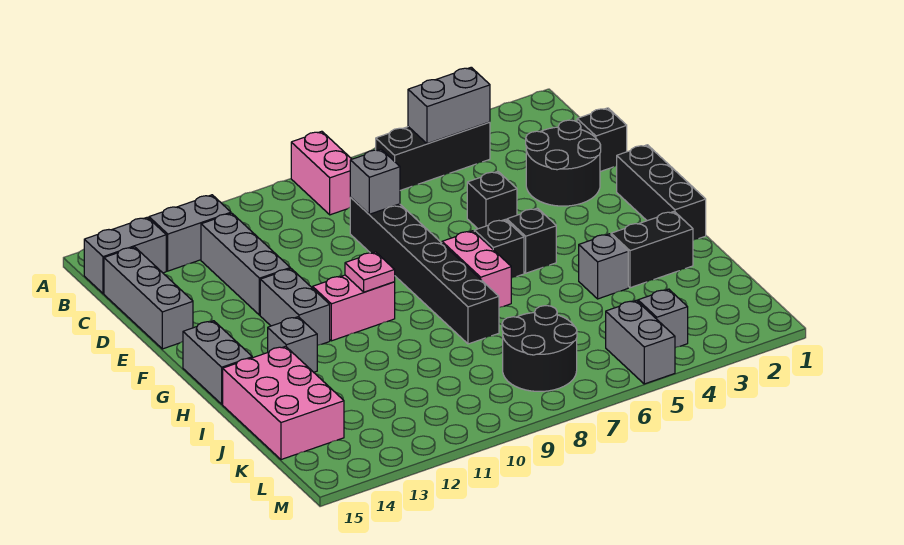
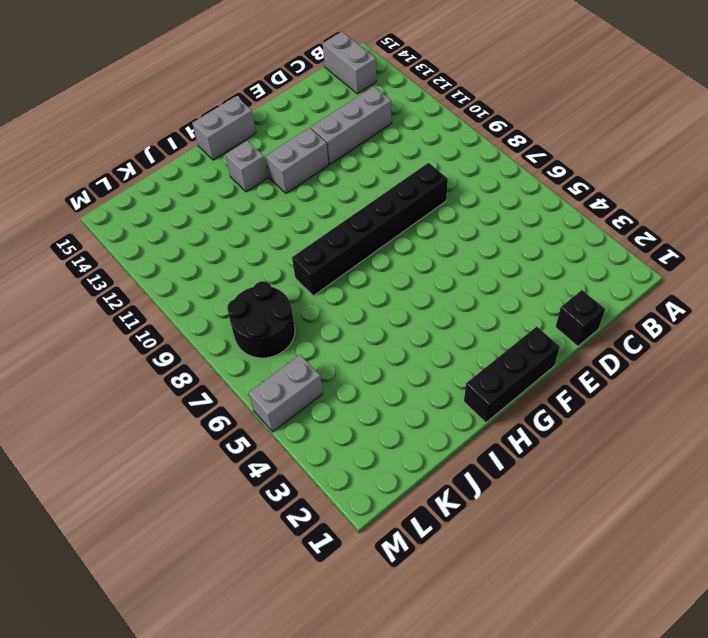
none -> pink 1x2 brick [291,131,352,215]
none -> black 1x3 brick [376,122,490,190]
none -> grey 1x2 brick [149,195,231,271]

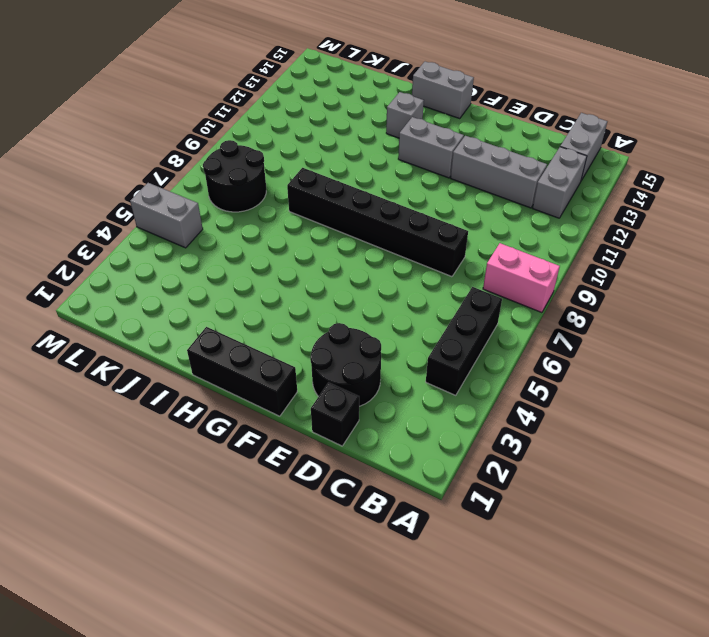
none -> grey 1x3 brick [104,247,193,349]
none -> black 1x1 brick [467,172,517,229]
none -> black 1x1 brick [507,208,556,273]

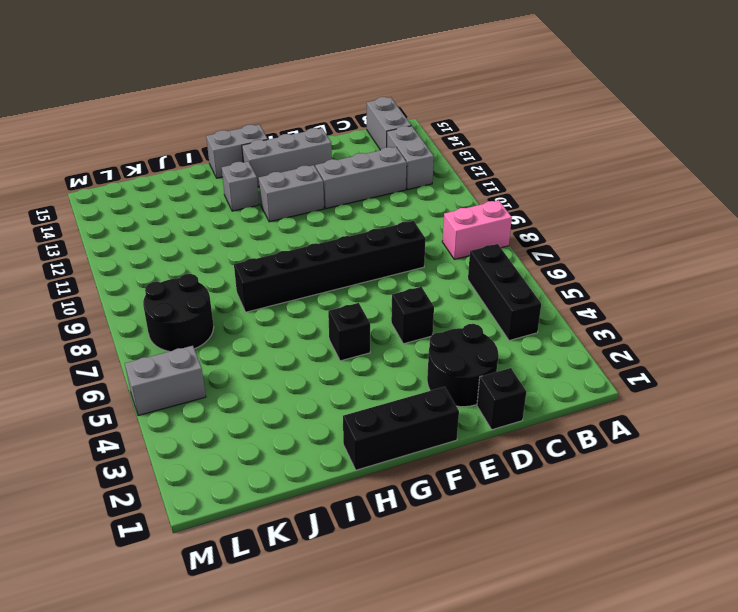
grey 1x3 brick [242,128,332,187] -> grey 1x3 brick moved to [104,247,193,349]
none -> black 1x1 brick [474,220,524,278]
none -> pink 1x2 brick [442,231,511,308]
none -> pink 1x2 brick [313,275,395,341]

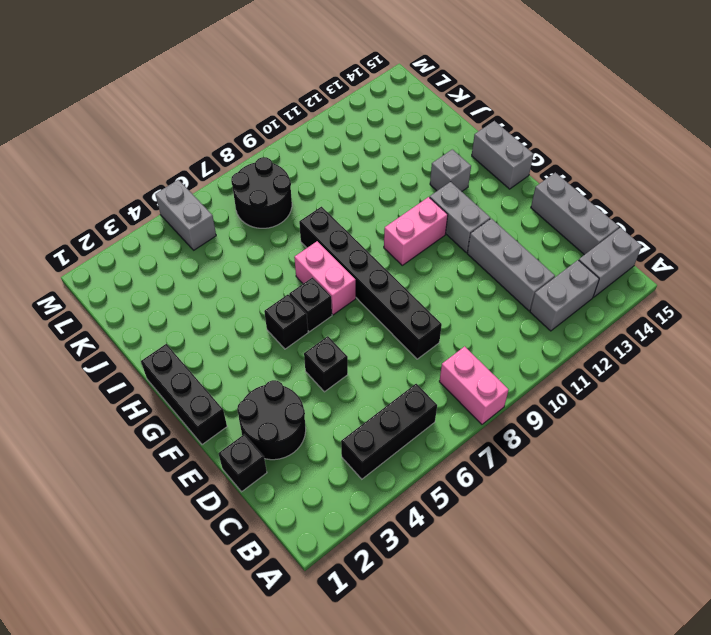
none -> black 1x2 brick [611,211,693,288]
none -> grey 1x1 brick [579,234,628,299]
none -> pink 2x3 brick [223,346,344,460]

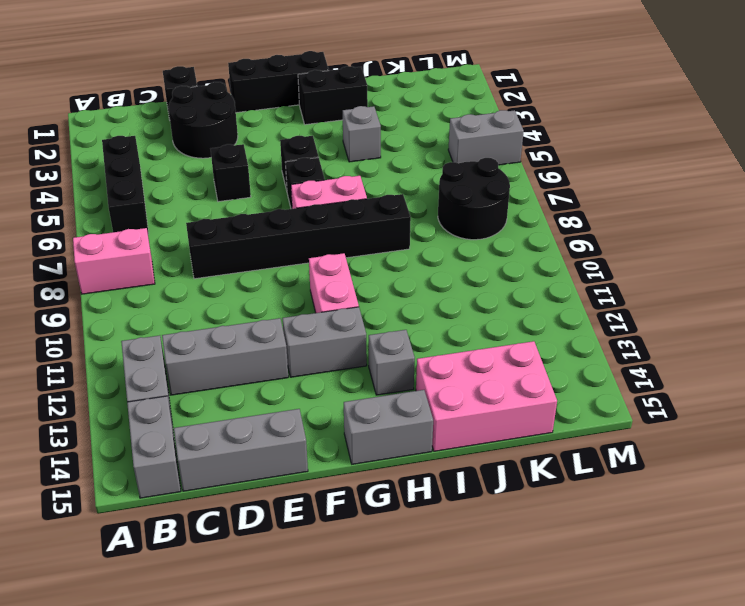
black 1x2 brick [298,66,368,125] -> black 1x2 brick turned to [611,211,693,288]
none -> grey 1x1 brick [638,289,688,348]
none -> grey 1x2 brick [408,67,490,144]
none -> grey 1x1 brick [350,149,400,214]

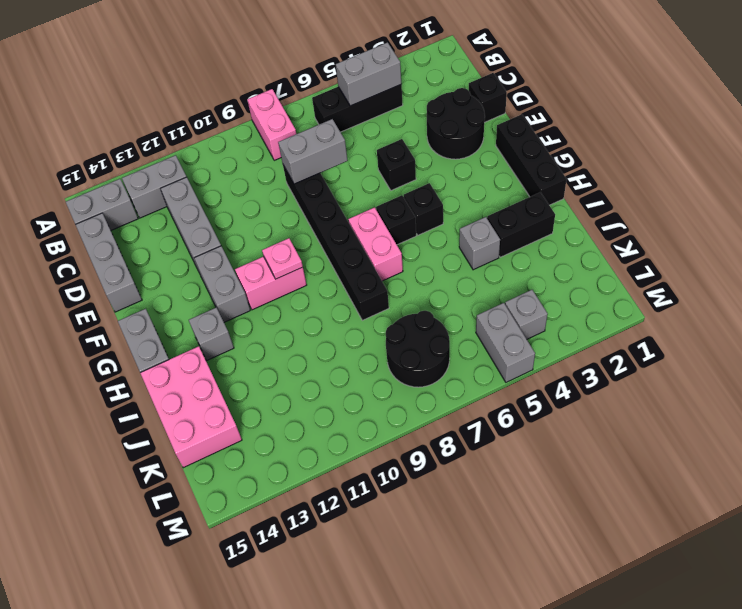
grey 1x2 brick [278,119,348,184] -> grey 1x1 brick [350,149,400,214]

